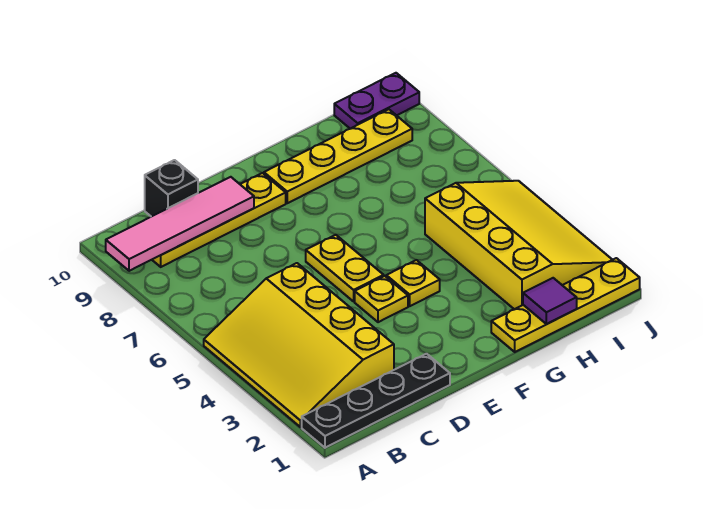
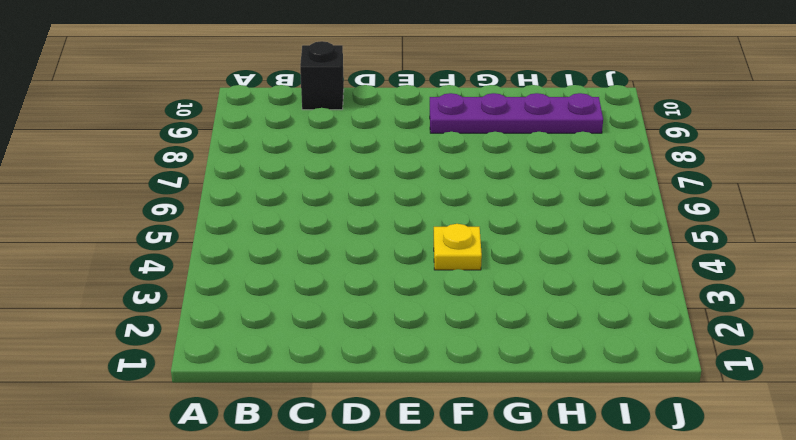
purple 1x4 plate [430,93,603,133] -> yellow 1x4 plate [264,109,412,203]
none -> black 1x4 plate [302,354,450,448]
none -> yellow 3x4 slope [204,263,394,427]
none -> yellow 1x4 plate [152,173,286,267]

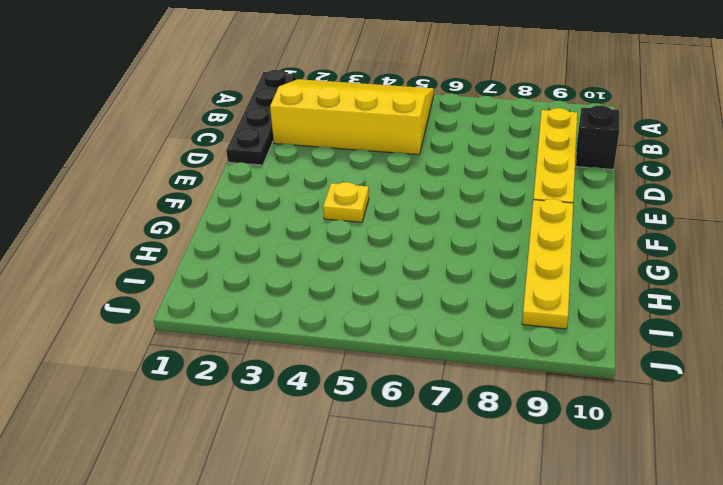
none -> yellow 1x1 plate [355,276,408,322]
none -> yellow 1x2 plate [306,235,384,301]
none -> yellow 1x4 plate [491,258,640,352]

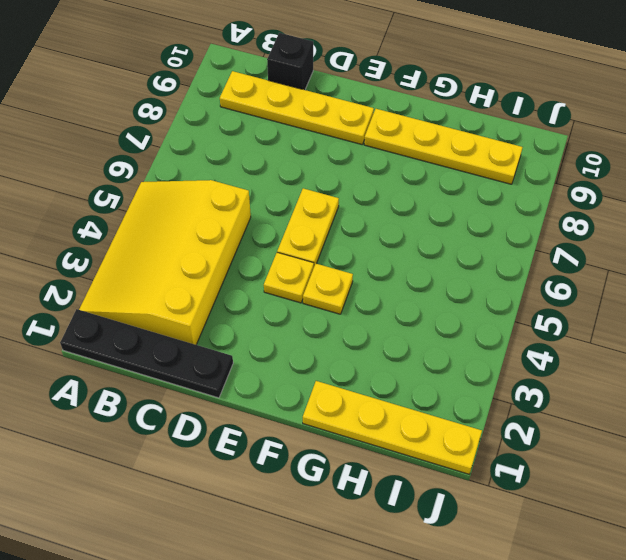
none -> yellow 3x4 slope [425,181,612,309]
none -> purple 1x2 plate [334,73,419,129]
none -> pink 1x4 tile [106,177,254,271]

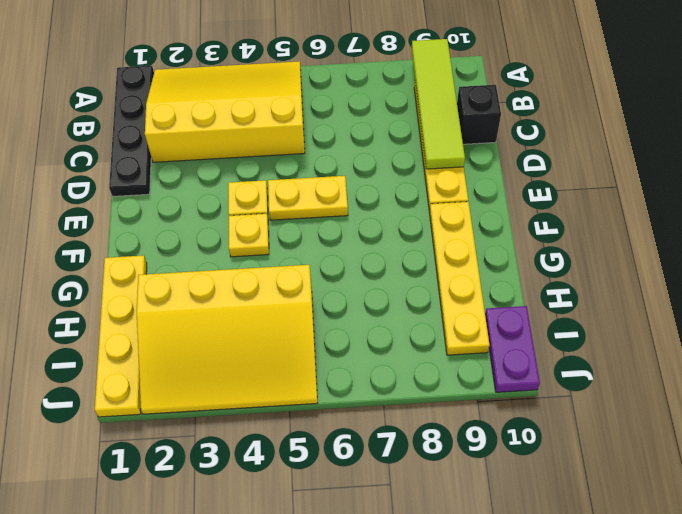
lime 1x4 tile [412,39,465,169] -> pink 1x4 tile [106,177,254,271]
none -> purple 1x1 tile [523,278,577,324]

